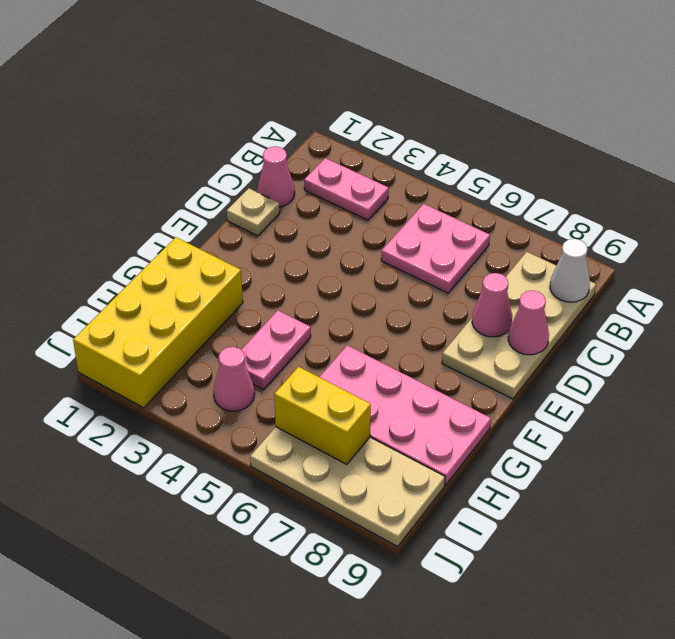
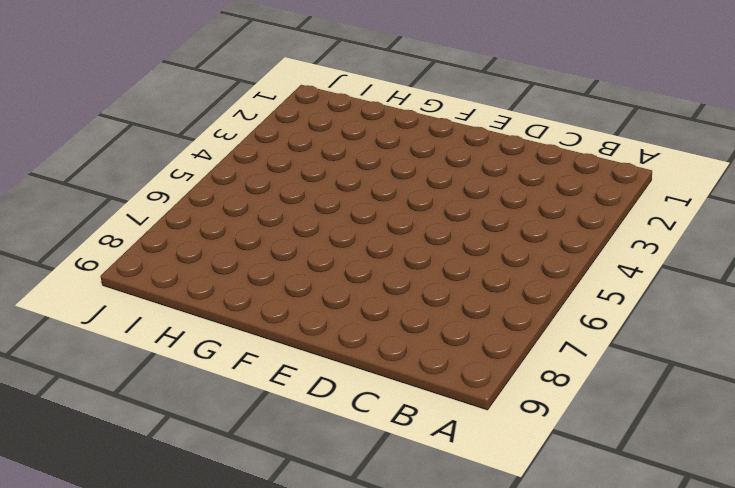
none -> pink 1x2 plate [304,158,389,220]
none -> pink 2x2 plate [381,204,490,293]
none -> tan 2x4 plate [442,252,596,399]

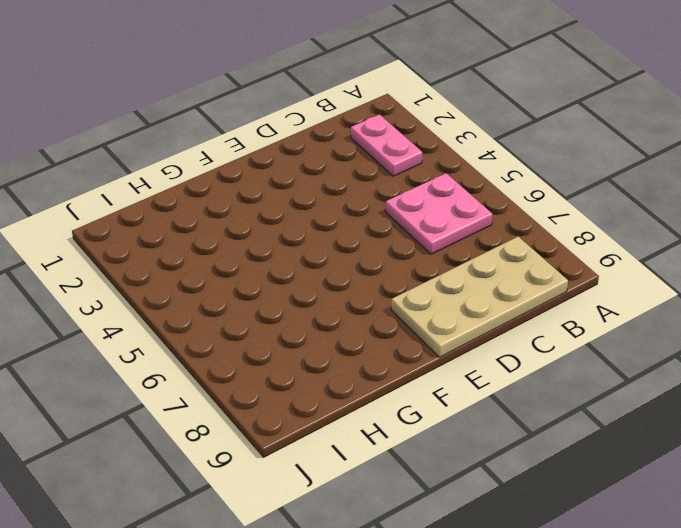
none -> pink 1x1 cone [257,146,295,207]
none -> tan 1x1 plate [227,188,280,236]
none -> yellow 2x4 brick [73,237,243,408]

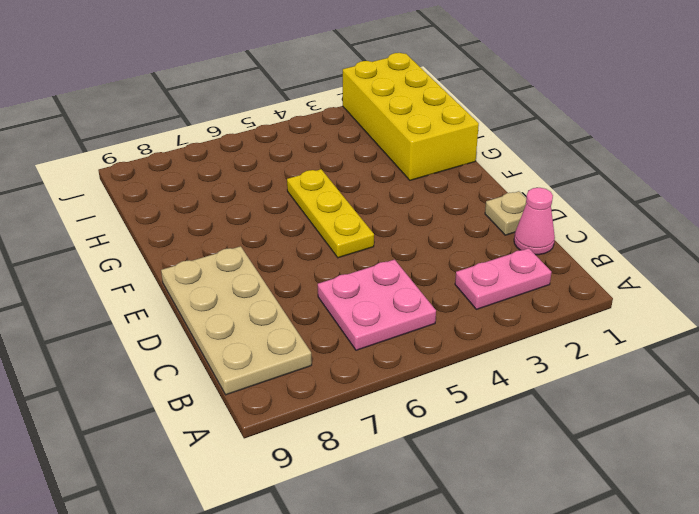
yellow 1x3 plate [287,169,374,258] -> none
none -> pink 1x2 plate [241,310,311,389]
none -> pink 2x4 plate [320,345,491,485]
none -> pink 1x1 cone [213,347,255,411]

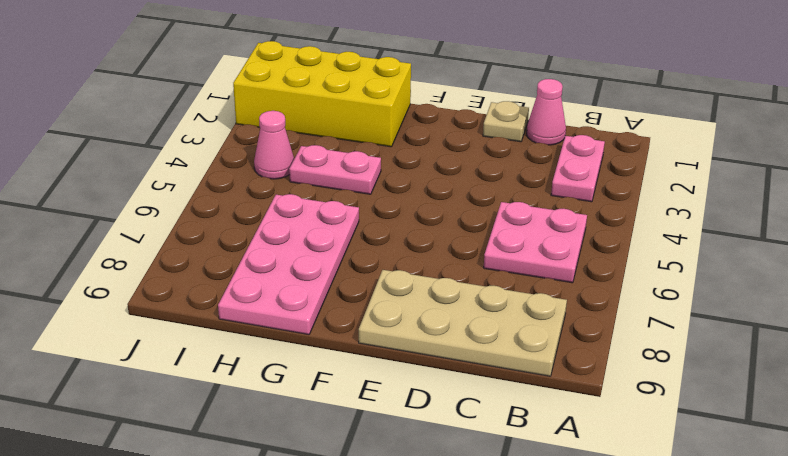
none -> tan 2x4 plate [250,427,445,546]
none -> white 1x1 cone [550,239,590,302]
none -> pink 1x1 cone [472,273,512,337]

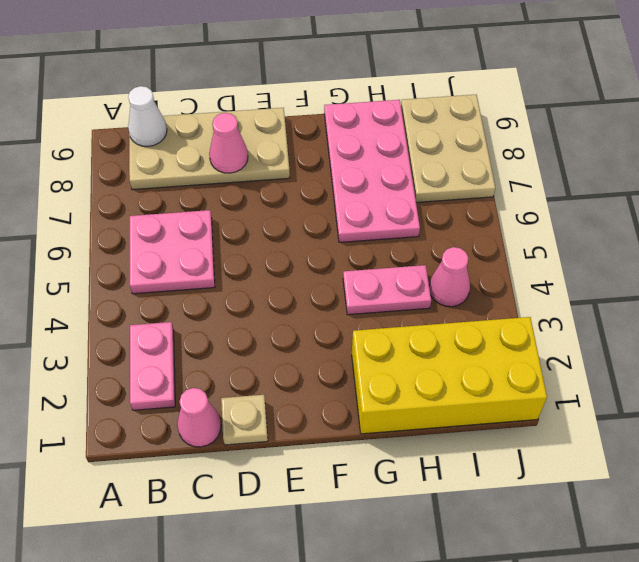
tan 2x3 plate [401,95,495,202] -> tan 2x4 plate [250,427,445,546]
none -> pink 1x1 cone [508,290,549,355]
none -> yellow 1x2 brick [274,367,371,464]

